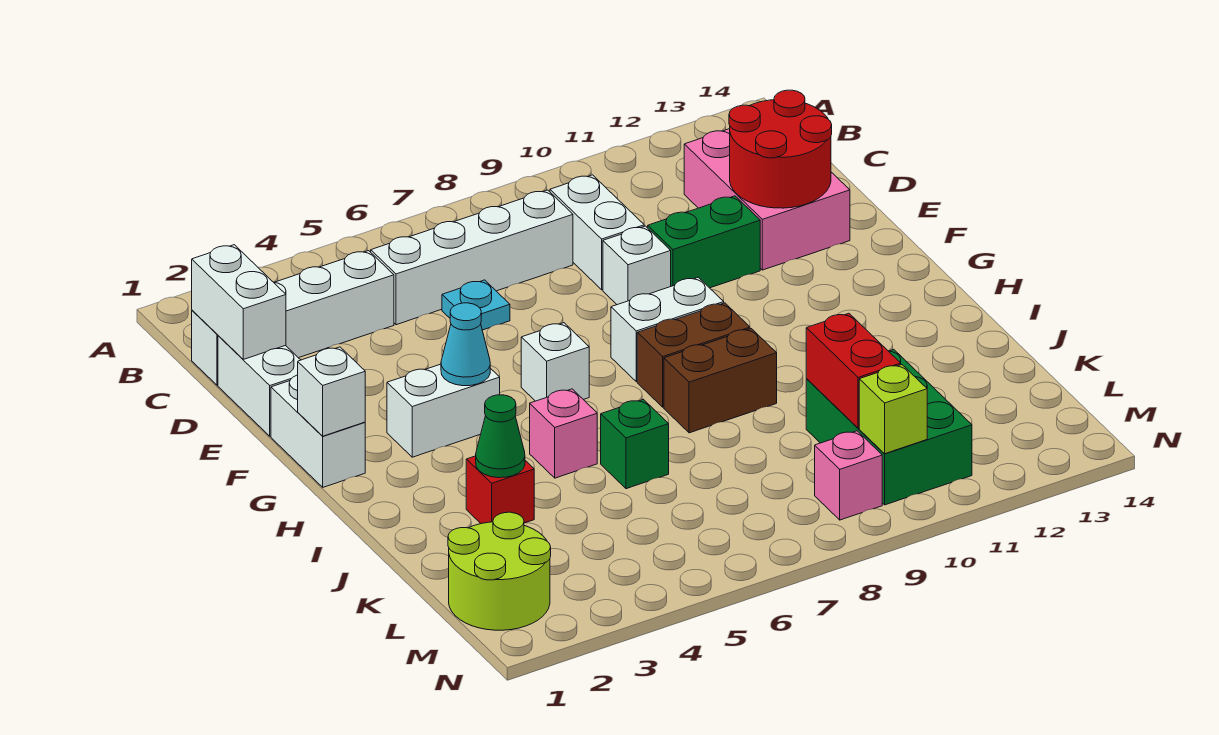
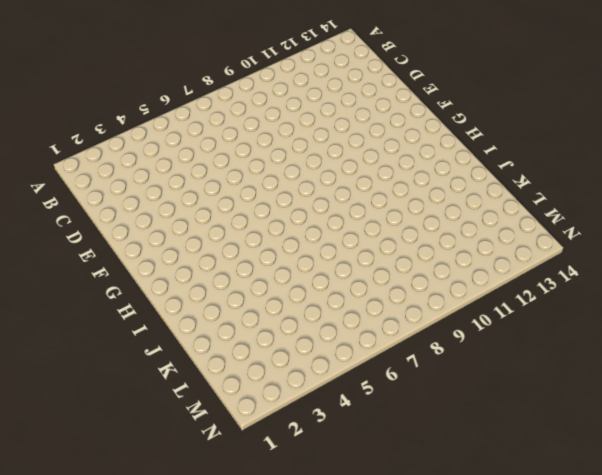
none -> white 1x4 brick [192,251,394,385]
none -> white 1x4 brick [371,190,573,325]
none -> white 1x2 brick [550,175,644,290]

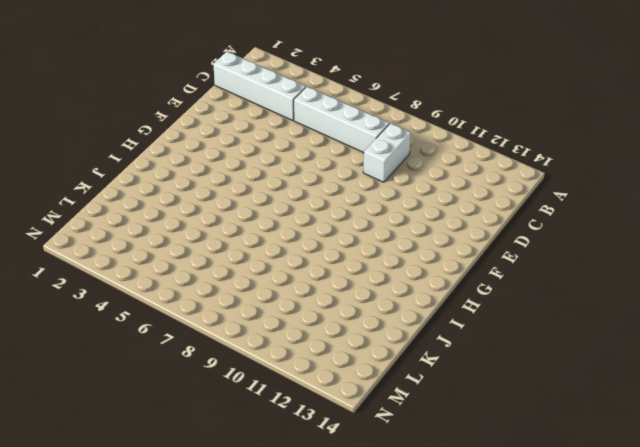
none -> pink 2x3 brick [684,129,850,270]
none -> white 1x2 brick [218,336,300,436]
none -> cyan 1x1 plate [442,280,510,330]

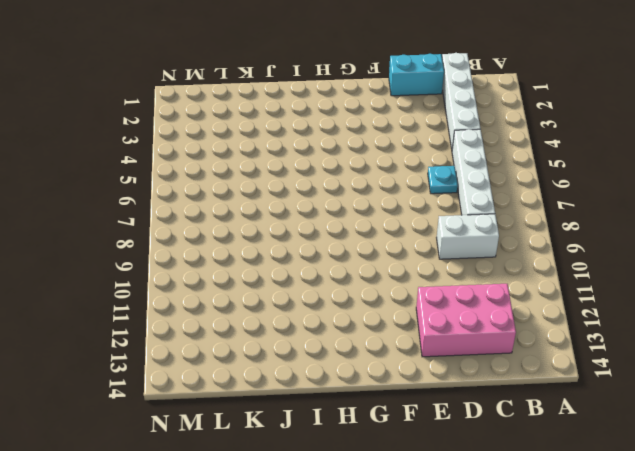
cyan 1x2 brick [389,54,444,96] -> white 1x2 brick [218,336,300,436]
none -> white 1x1 brick [603,226,671,305]
none -> green 1x2 brick [648,196,760,288]
none -> white 1x2 brick [271,375,365,487]

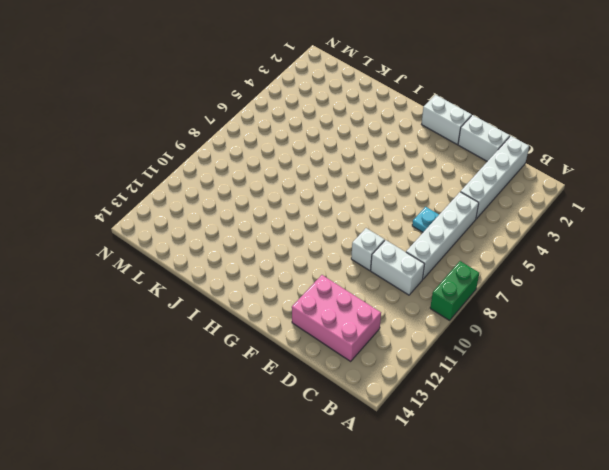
green 1x2 brick [430,261,479,320] -> green 1x2 brick moved to [648,196,760,288]
none -> white 1x2 brick [387,364,500,457]
none -> white 1x1 brick [521,323,589,401]
none -> white 1x2 brick [611,277,724,382]

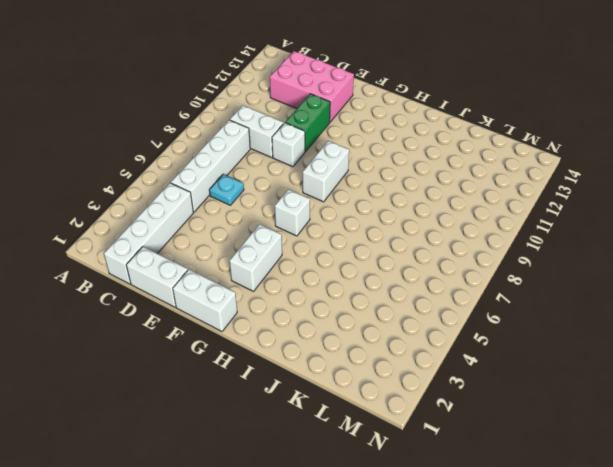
none -> brown 1x2 brick [637,303,750,407]
none -> pink 1x1 brick [530,389,597,478]
none -> brown 1x2 brick [664,329,777,433]

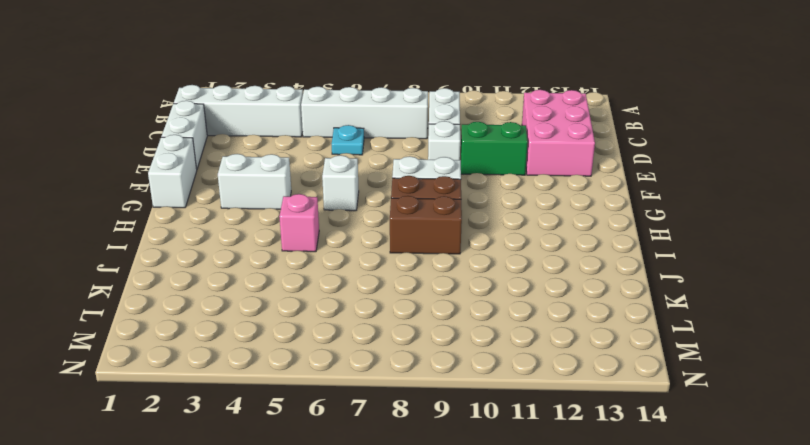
none -> red 1x1 brick [466,456,534,524]
none -> green 1x1 brick [601,399,669,489]
none -> green 2x3 brick [806,349,972,505]

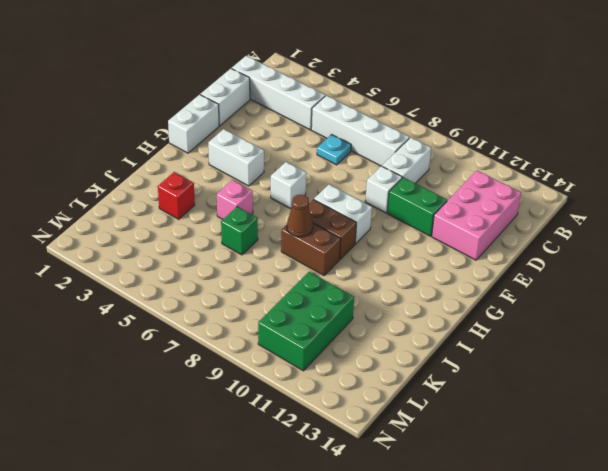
brown 1x1 cone [287,195,313,237] -> none
none -> lime 2x2 round brick [448,512,551,630]
none -> pink 1x1 brick [815,431,882,520]
none -> white 1x2 brick [192,245,286,359]

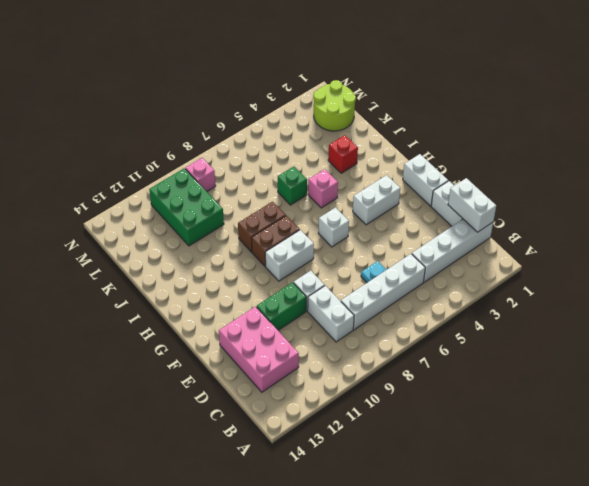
none -> red 2x2 round brick [729,90,832,208]
none -> white 1x1 brick [298,347,365,436]
none -> cyan 1x1 cone [441,303,490,386]

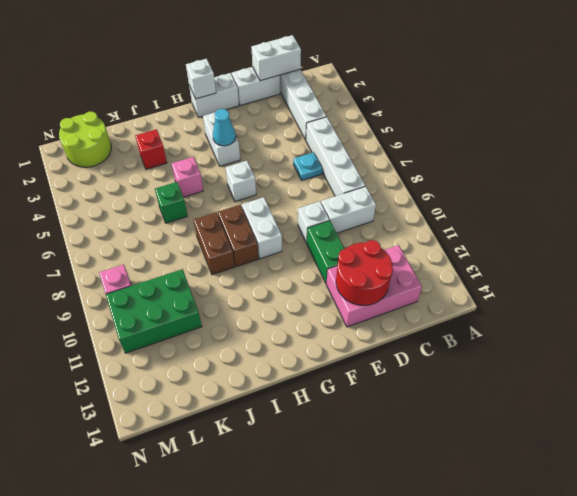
none -> green 1x1 cone [476,395,525,478]
none -> red 1x2 brick [806,313,901,428]
none -> lime 1x1 brick [859,365,927,454]

